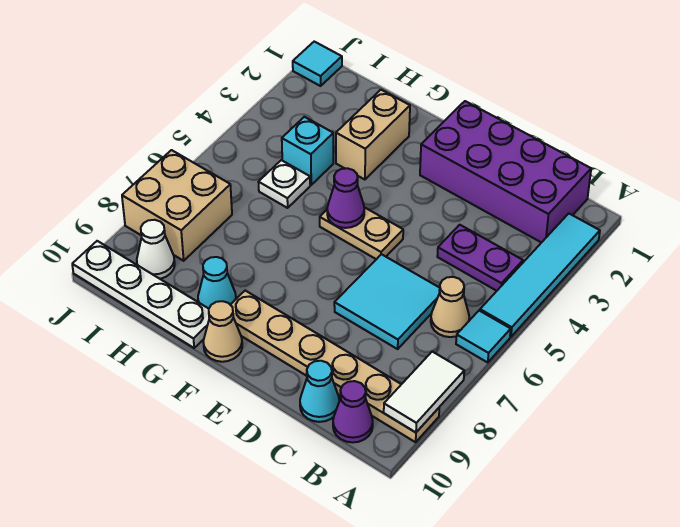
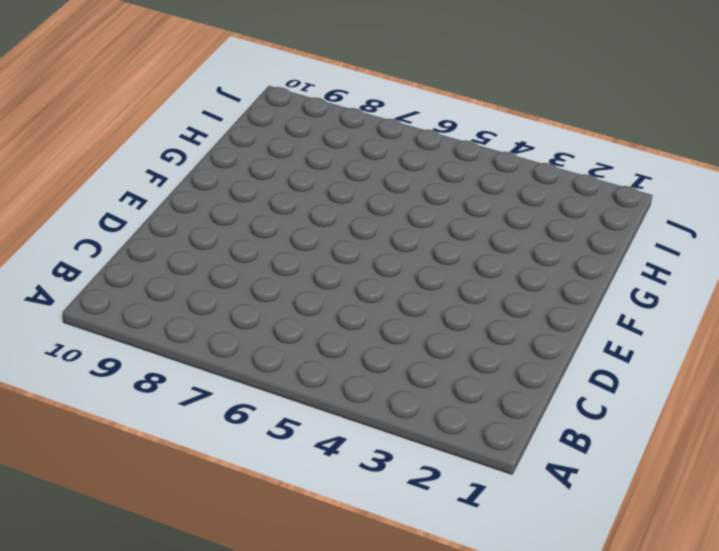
none -> cyan 1x4 tile [480,214,600,337]
none -> cyan 1x1 tile [456,311,511,363]
none -> tan 1x6 plate [231,291,439,442]

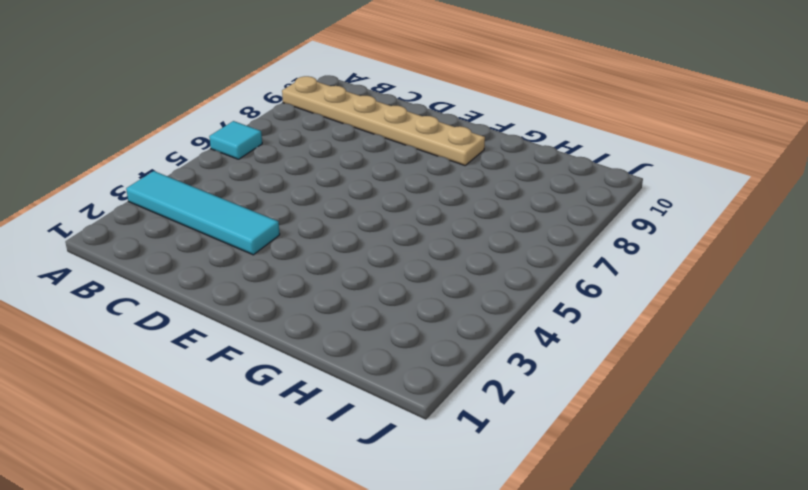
cyan 1x4 tile [126,171,280,255] -> cyan 1x4 tile turned to [480,214,600,337]
none -> purple 2x4 brick [420,101,591,243]
none -> purple 1x2 plate [437,225,523,291]
none -> tan 1x1 cone [431,277,469,337]

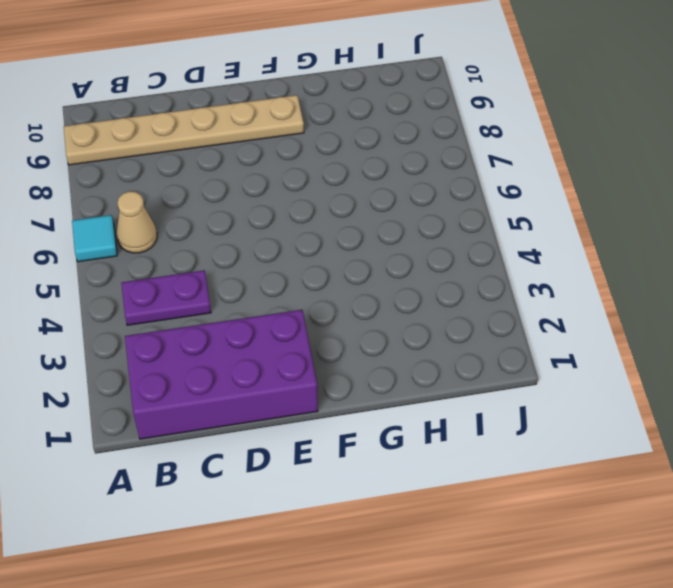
none -> cyan 1x4 tile [480,214,600,337]
none -> purple 1x1 cone [333,381,373,442]
none -> cyan 2x2 tile [334,254,440,349]

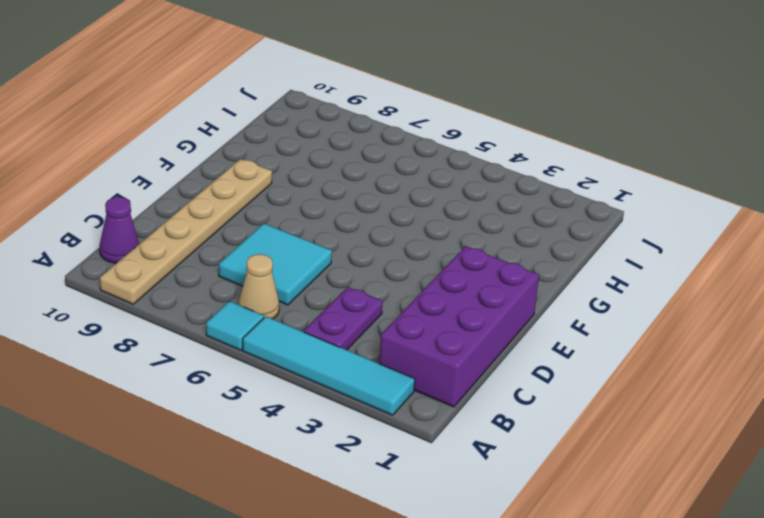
none -> cyan 1x1 cone [300,361,339,422]
none -> tan 1x2 plate [320,207,403,259]
none -> tan 1x1 cone [203,301,242,362]

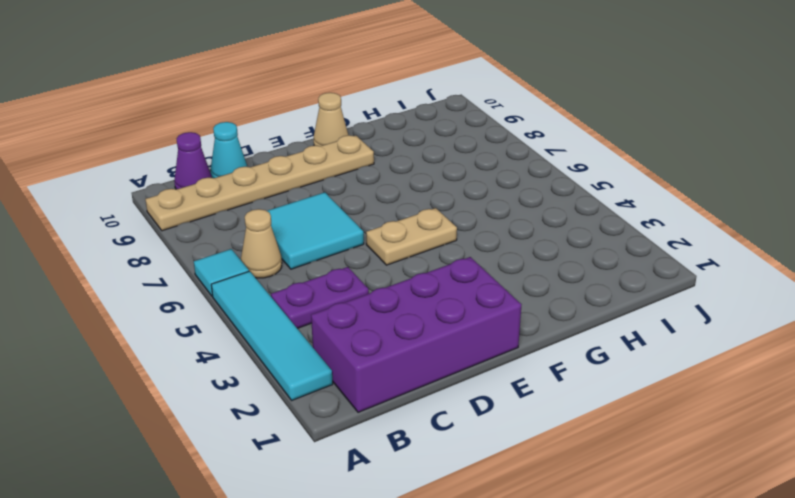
none -> tan 1x2 brick [336,90,410,180]
none -> cyan 1x1 cone [198,257,236,309]
none -> white 1x4 plate [72,241,209,348]

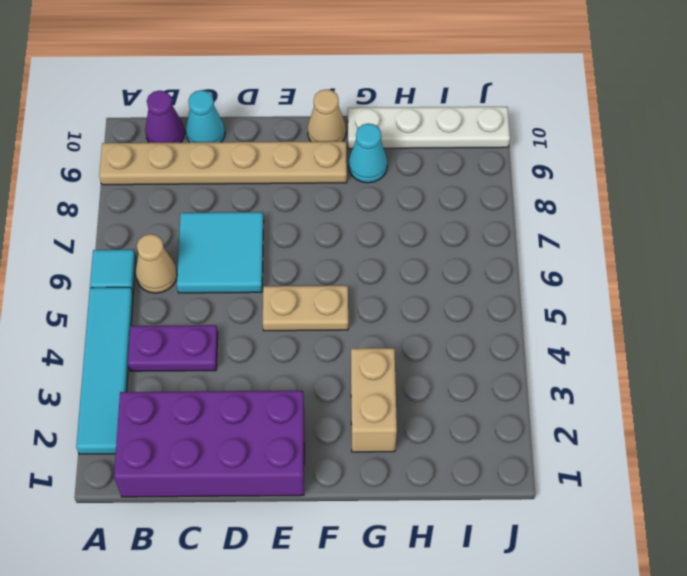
none -> cyan 1x1 brick [282,117,333,185]
none -> white 1x1 plate [259,160,310,208]
none -> tan 2x2 brick [122,150,232,261]

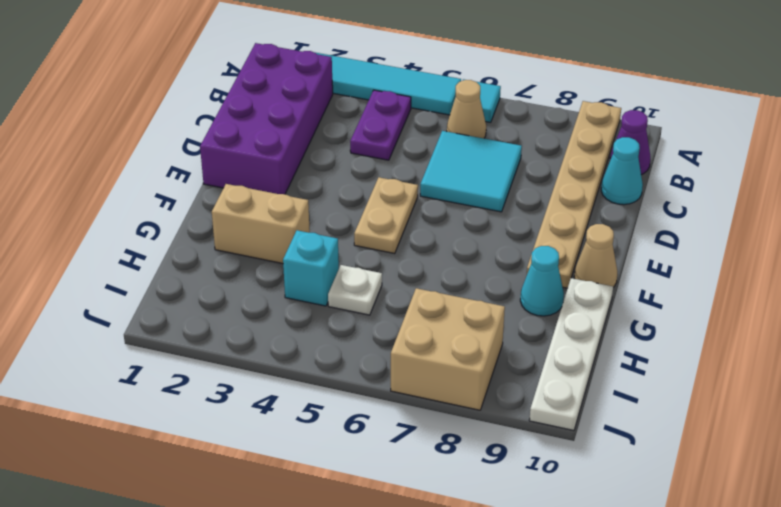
none -> white 1x1 cone [137,220,175,279]
none -> cyan 1x1 tile [293,42,342,86]
none -> white 1x2 tile [384,352,464,432]

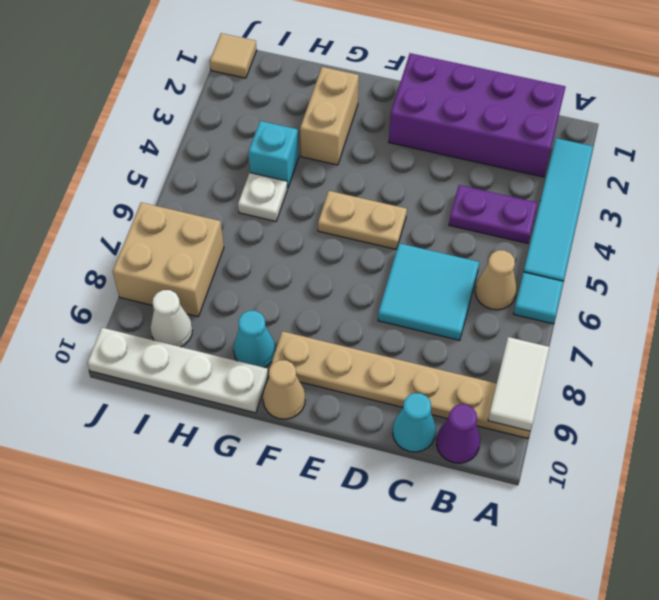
tan 1x1 tile [210,33,257,78] -> cyan 1x1 tile [293,42,342,86]
none -> purple 1x1 cone [327,168,364,228]

